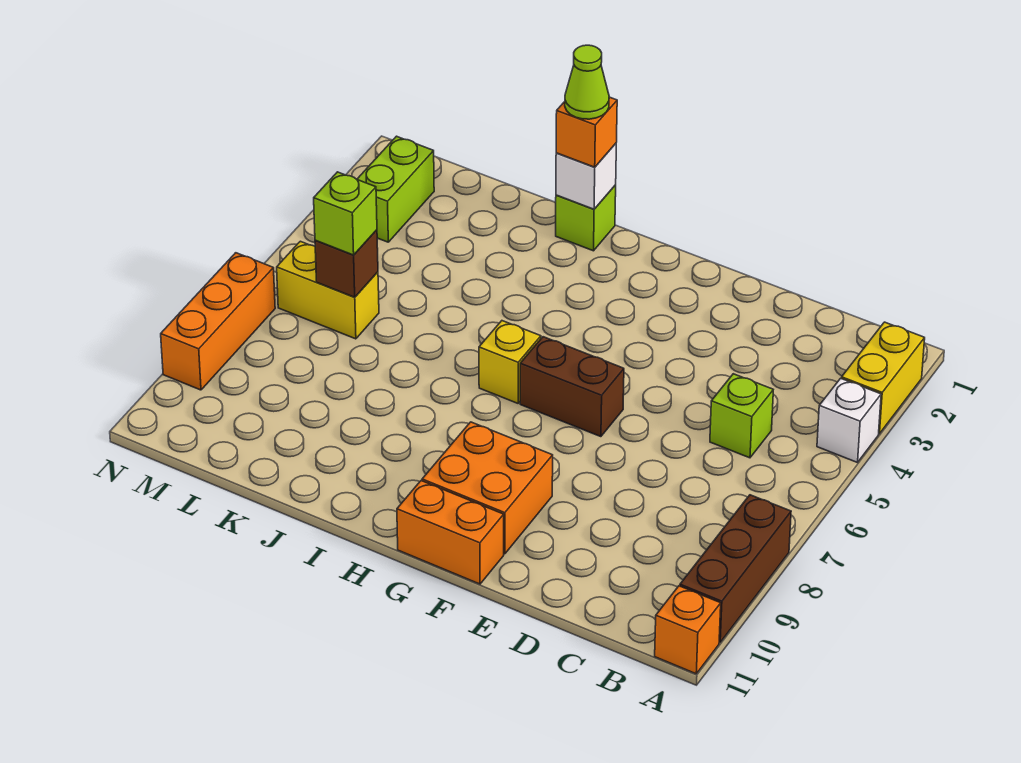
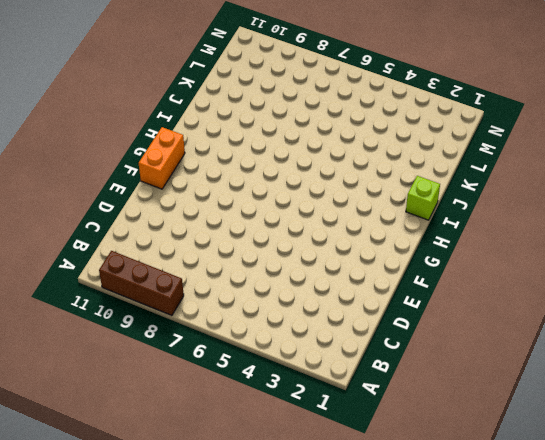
none -> yellow 1x2 brick [841,322,925,434]
none -> white 1x1 brick [817,378,881,463]
none -> orange 1x1 brick [655,586,721,674]

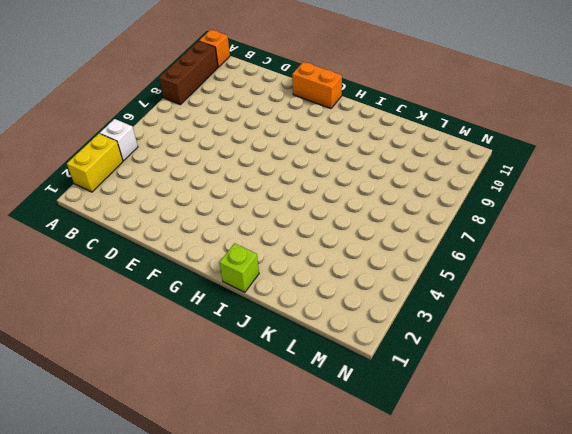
none -> lime 1x1 brick [710,374,773,458]
none -> brown 1x2 brick [520,337,624,437]
none -> orange 2x2 brick [422,422,553,554]

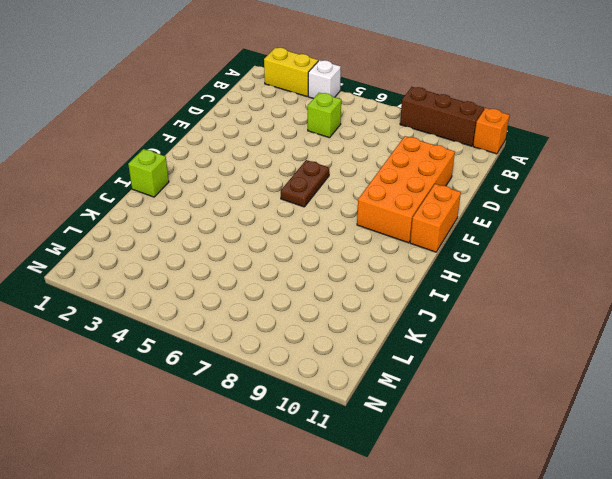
orange 2x4 brick [357,136,455,243] -> orange 2x2 brick [422,422,553,554]
brown 1x2 plate [281,160,329,207] -> brown 1x2 brick [520,337,624,437]
none -> yellow 1x1 brick [479,321,541,403]
none -> yellow 1x2 brick [277,241,379,339]
none -> lime 1x2 brick [357,136,434,242]

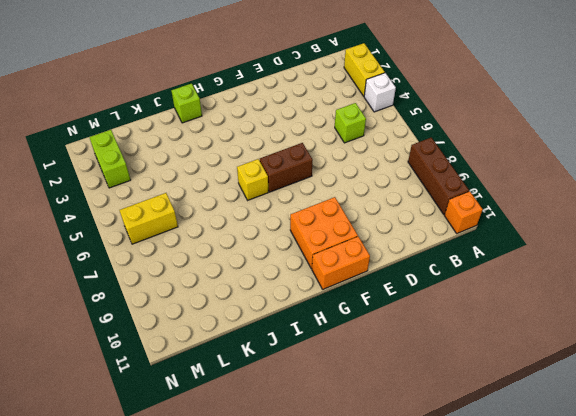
none -> orange 1x3 brick [161,253,275,390]
none -> white 1x1 brick [556,143,616,209]
none -> brown 1x1 brick [315,230,378,297]

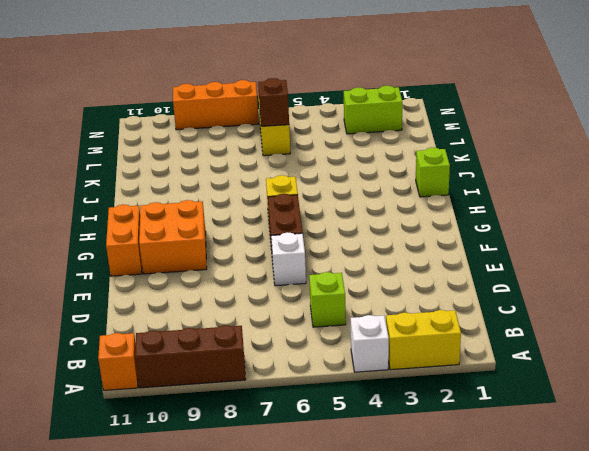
white 1x1 brick [271,232,306,286] -> white 1x1 brick moved to [556,143,616,209]
none -> orange 1x1 brick [556,97,617,167]
none -> lime 1x1 brick [314,172,377,255]
none -> lime 1x1 cone [565,45,609,119]

